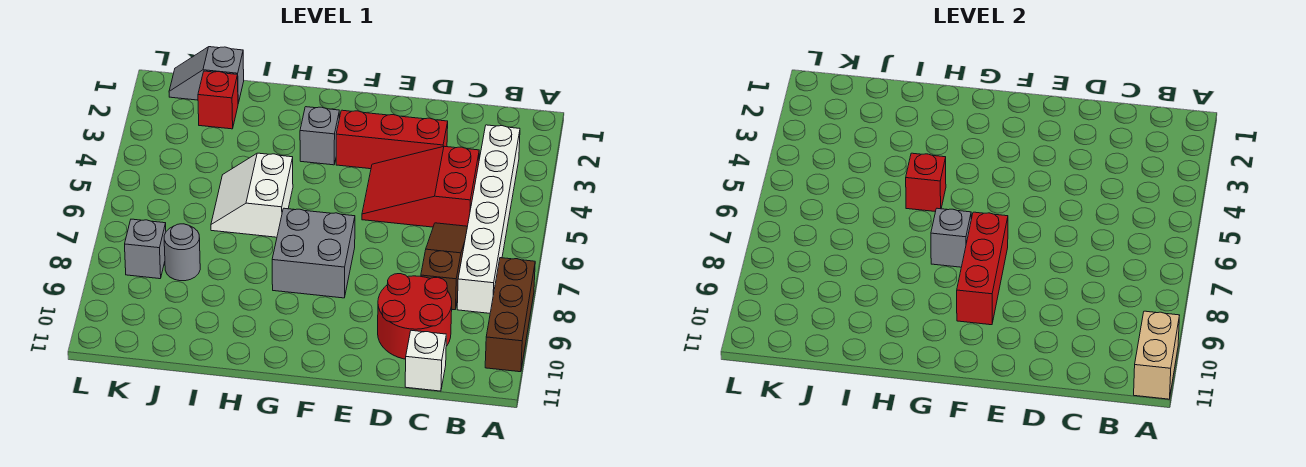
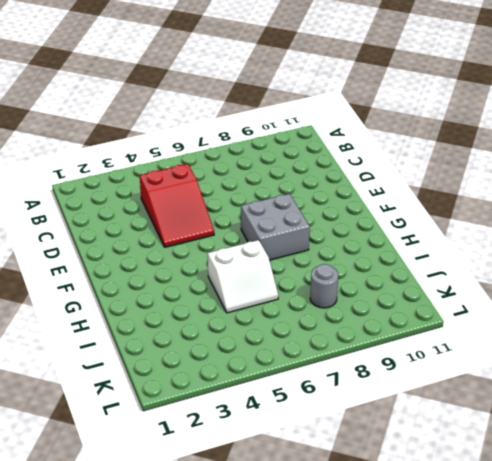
none -> brown 1x3 brick [485,258,535,372]
none -> white 1x6 brick [457,125,520,313]
none -> brown 1x3 slope [421,223,467,310]

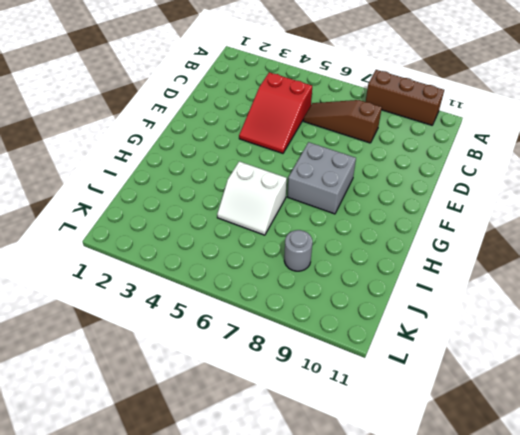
none -> white 1x6 brick [457,125,520,313]
none -> red 2x2 round brick [378,274,452,359]
none -> white 1x1 brick [405,330,446,391]

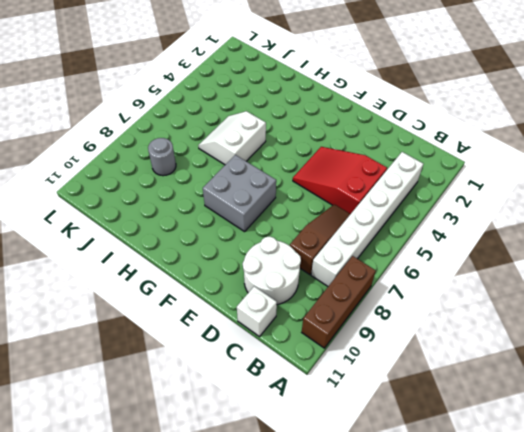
white 2x2 round brick [243,237,301,305] -> red 2x2 round brick [378,274,452,359]
none -> red 1x3 brick [336,110,448,169]
none -> grey 1x1 brick [300,107,339,165]
none -> grey 1x2 slope [169,47,244,103]

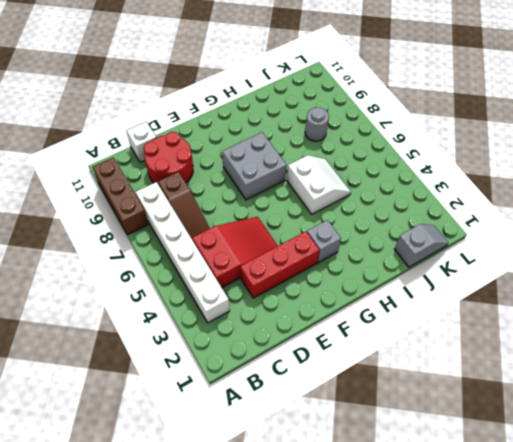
none -> red 1x1 brick [198,71,238,129]
none -> grey 1x1 brick [125,219,166,279]
none -> tan 1x2 brick [1134,311,1180,399]

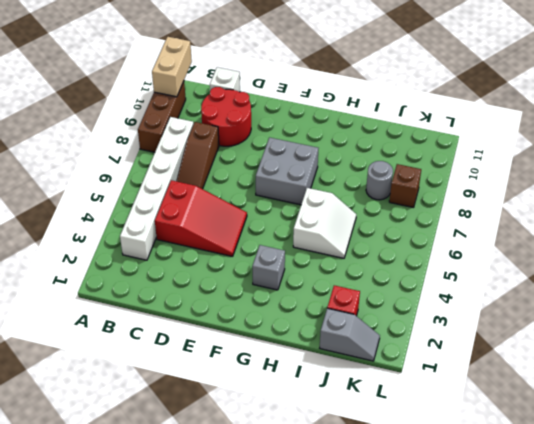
brown 1x1 brick [389,164,421,208] -> grey 1x1 brick [125,219,166,279]
none -> red 1x3 brick [336,110,448,169]
none -> red 1x3 brick [957,212,1008,325]
none -> grey 1x1 brick [931,208,971,267]

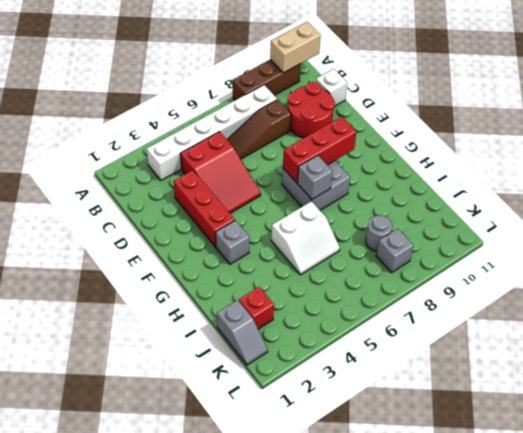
none -> red 1x1 brick [906,153,946,212]

